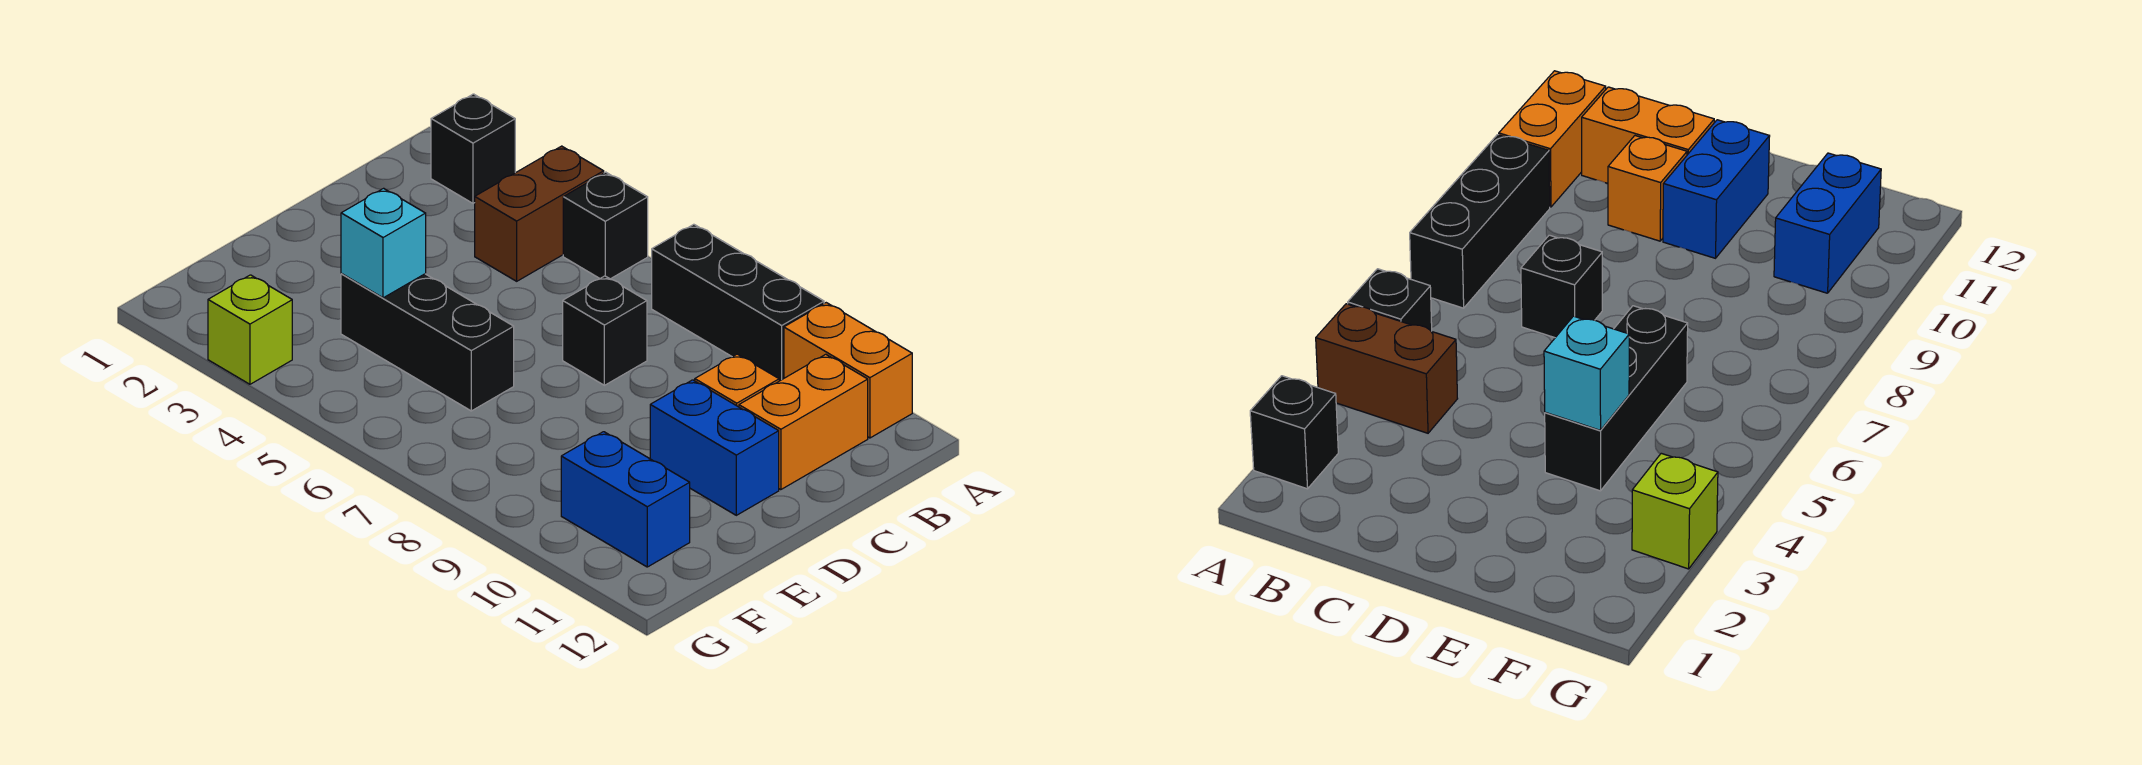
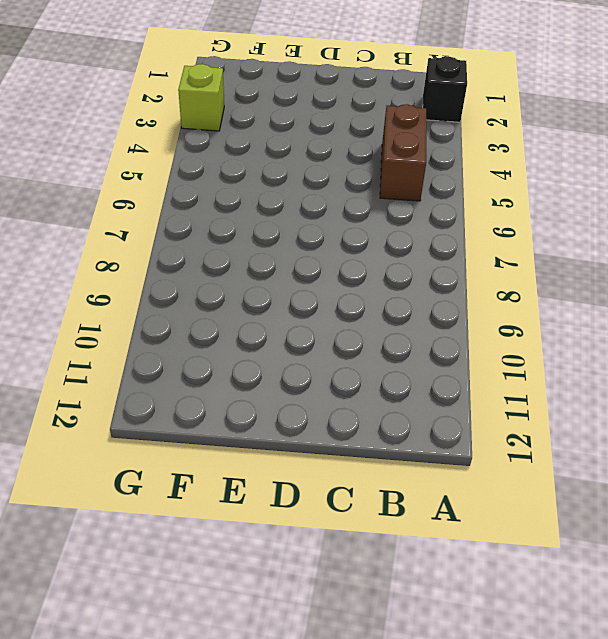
brown 1x2 brick [380,104,426,201] -> brown 1x2 brick turned to [475,146,604,281]
none -> black 1x1 brick [563,172,648,279]
none -> black 1x3 brick [652,224,824,381]
none -> orange 1x2 brick [784,303,912,438]

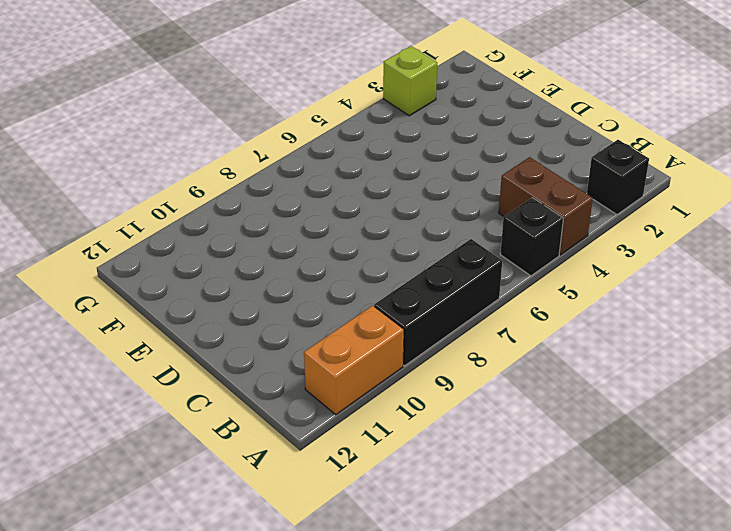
none -> orange 1x2 brick [739,354,868,490]
none -> black 1x1 brick [563,276,647,385]
none -> orange 1x1 brick [695,354,779,407]

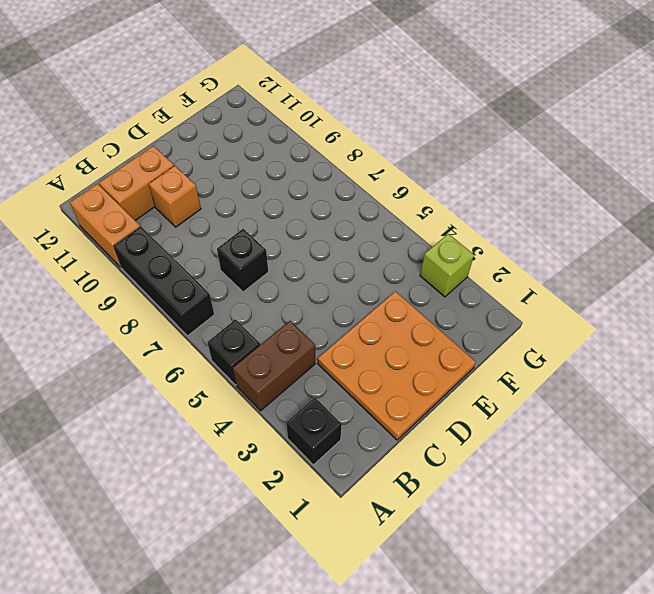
orange 3x3 plate [318,291,476,440] -> none
none -> blue 1x2 brick [650,380,779,515]
none -> black 1x3 brick [341,274,514,411]
none -> blue 1x2 brick [561,432,690,567]

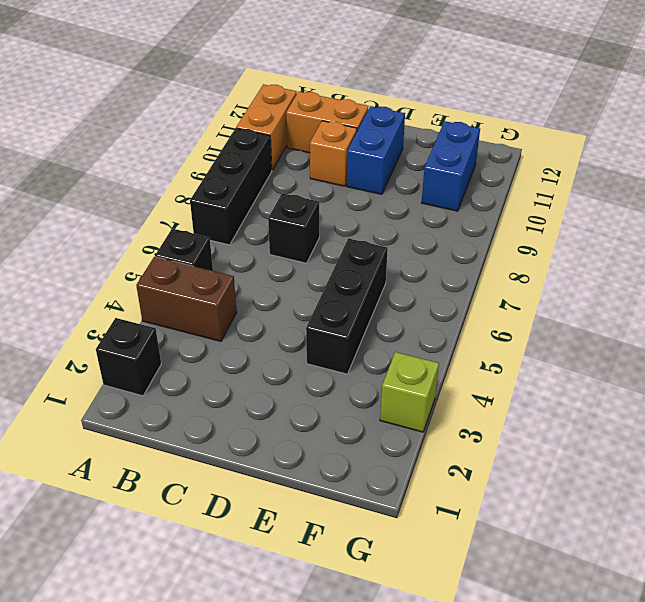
none -> cyan 1x1 brick [341,188,426,298]

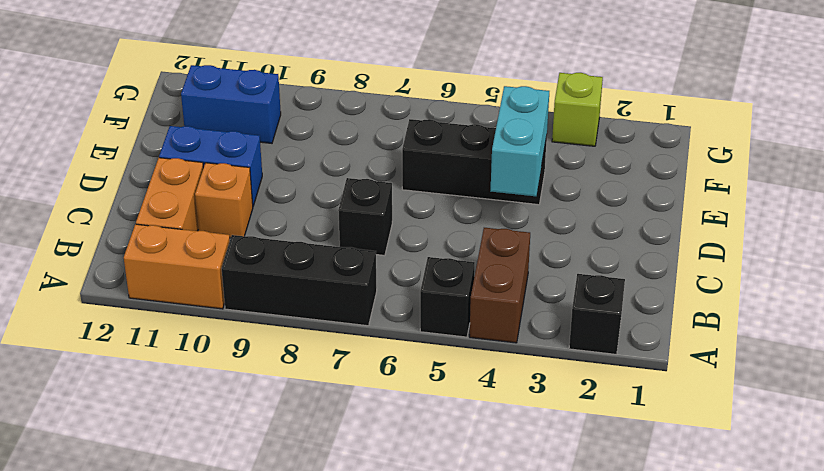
cyan 1x2 brick [491,86,549,196] -> cyan 1x1 brick [341,188,426,298]

